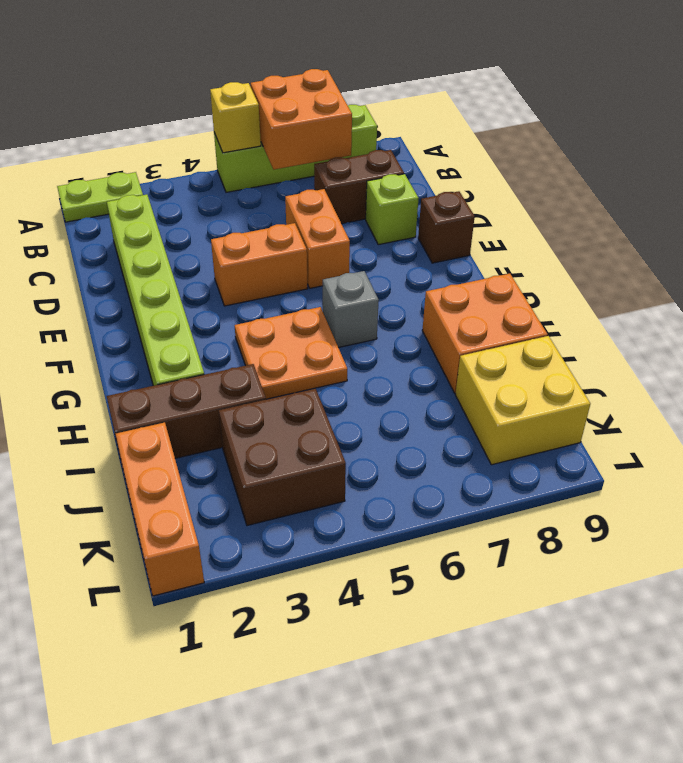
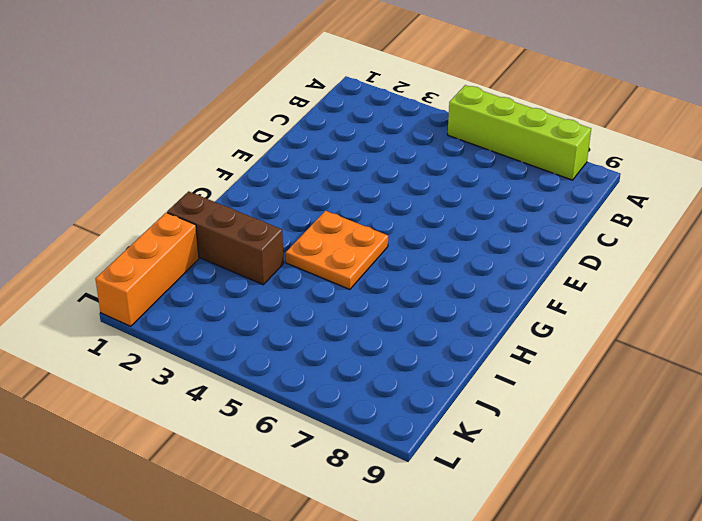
none -> lime 1x2 plate [57,172,143,222]
none -> lime 1x6 brick [107,194,204,386]
none -> brown 1x2 brick [314,150,404,224]

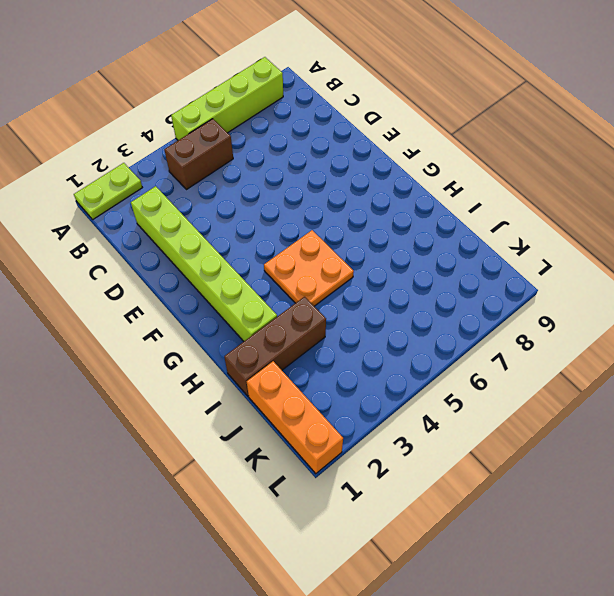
brown 1x2 brick [164,119,233,190] -> brown 1x2 brick moved to [314,150,404,224]
none -> orange 1x2 brick [285,189,350,288]
none -> lime 1x1 brick [366,174,419,245]
none -> orange 1x2 brick [211,223,308,306]

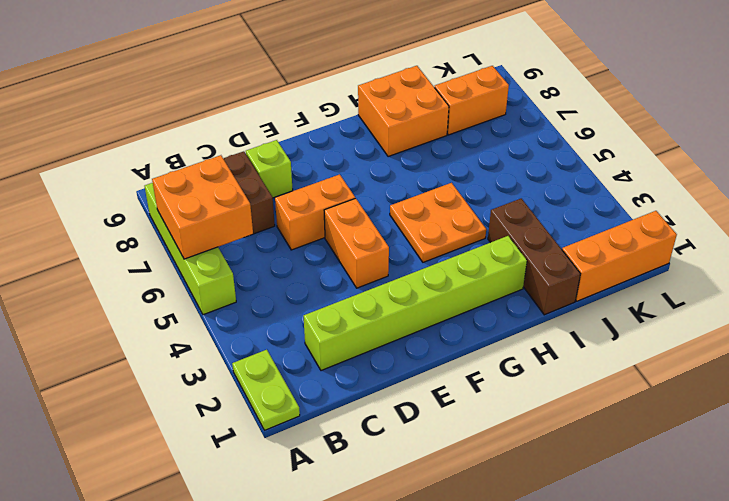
orange 1x2 brick [435,66,509,135] -> yellow 2x2 brick [455,336,590,465]
none -> brown 1x1 brick [418,191,475,263]
none -> grey 1x1 brick [323,271,379,348]
none -> brown 2x2 brick [219,388,346,526]

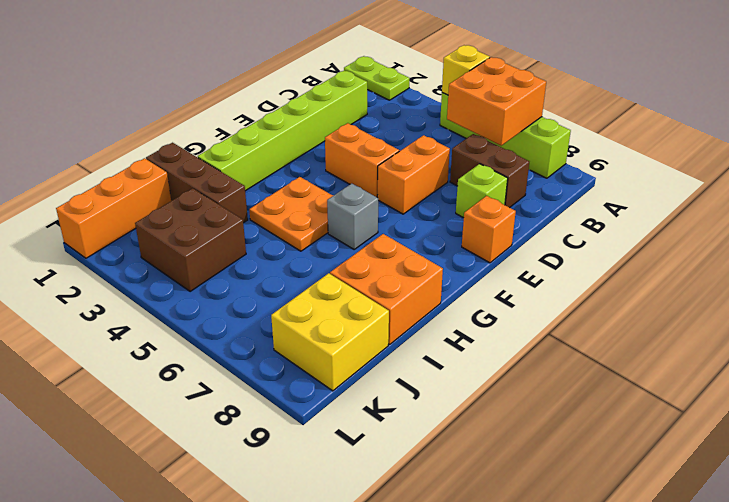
orange 1x1 brick [462,196,516,263] -> brown 1x1 brick [418,191,475,263]

